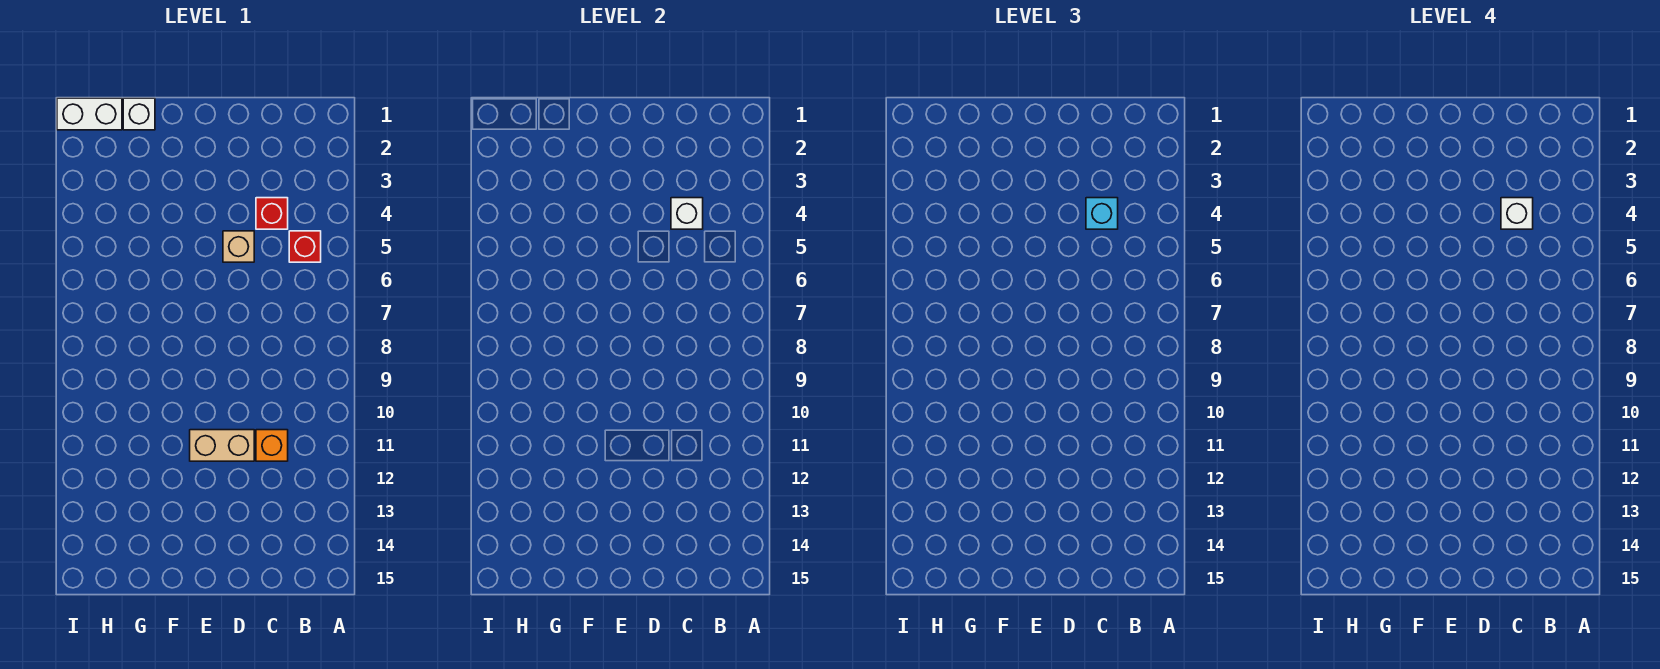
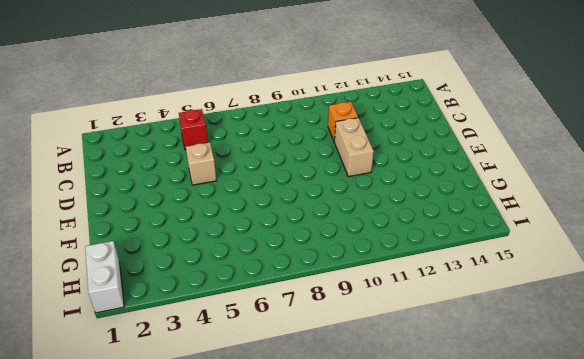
none -> red 1x1 brick [256,198,288,229]
none -> white 1x1 brick [123,98,155,130]

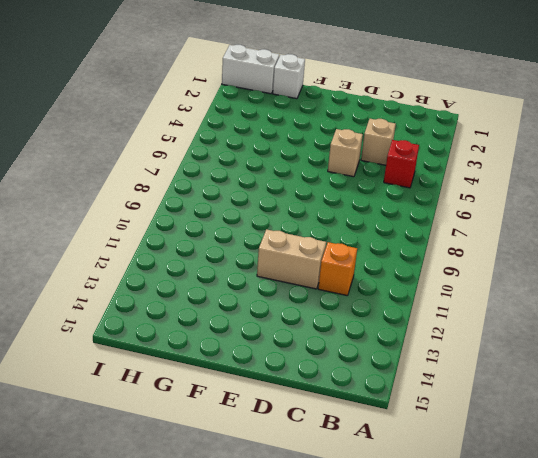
tan 1x1 brick [361,119,396,165] -> red 1x1 brick [256,198,288,229]
none -> white 1x1 brick [671,198,703,229]
none -> cyan 1x1 brick [1086,198,1118,229]

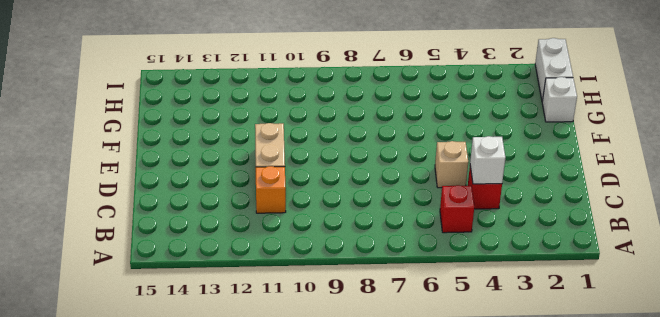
none -> cyan 1x1 brick [1086,198,1118,229]
none -> white 1x1 brick [1501,198,1533,229]

